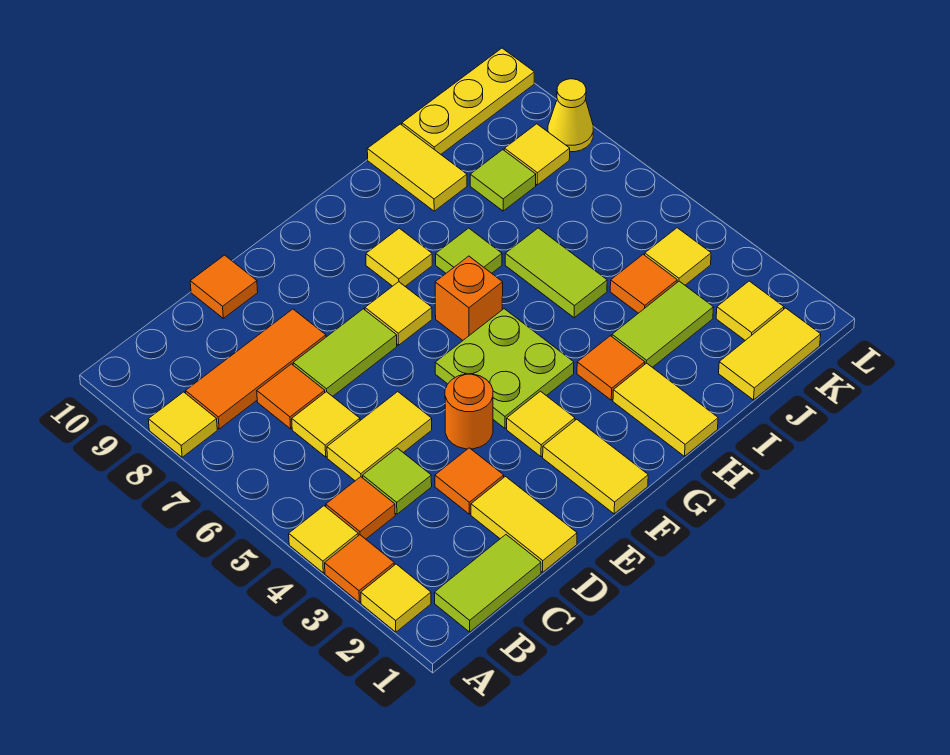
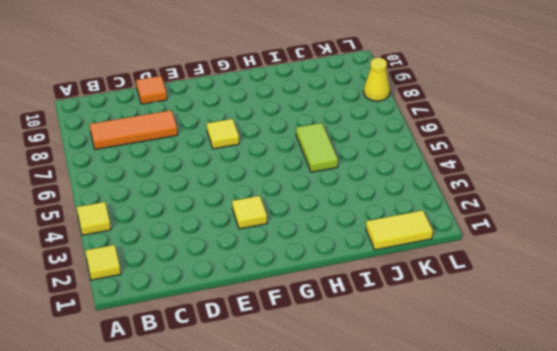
none -> orange 1x1 tile [325,535,394,602]
none -> yellow 1x1 tile [148,392,217,457]
none -> lime 1x2 tile [434,535,541,632]
none -> orange 1x1 tile [326,477,395,539]

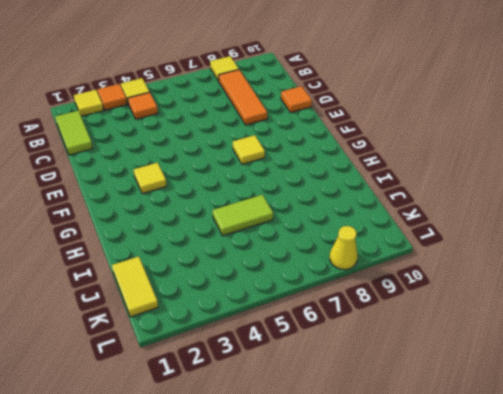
none -> lime 1x1 tile [363,448,432,514]
none -> yellow 1x2 tile [327,392,432,481]
none -> yellow 1x1 tile [292,392,360,457]
none -> orange 1x1 tile [257,364,325,429]

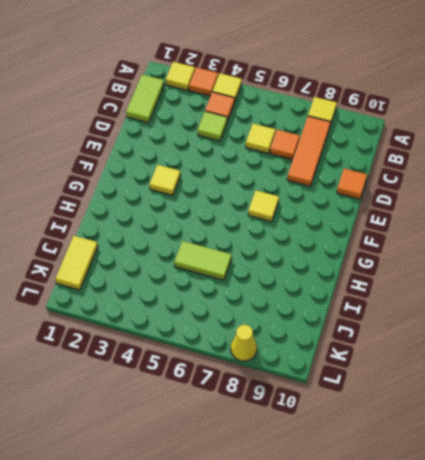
none -> yellow 1x2 tile [327,392,432,481]
none -> yellow 1x2 tile [471,477,577,572]
none -> orange 1x1 tile [435,448,504,514]
none -> lime 1x2 tile [293,309,397,396]

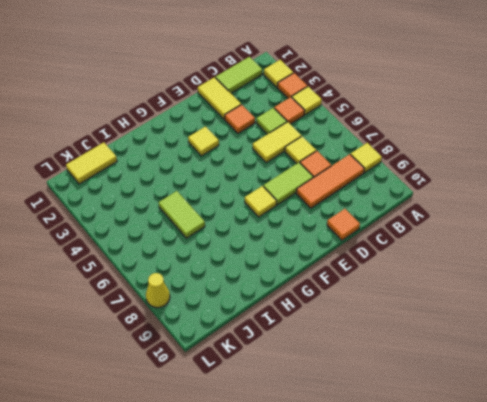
none -> orange 1x1 round brick [445,374,493,449]
none -> yellow 1x2 tile [543,419,648,514]
none -> lime 2x2 plate [435,309,574,428]
none -> orange 1x1 brick [435,256,503,340]

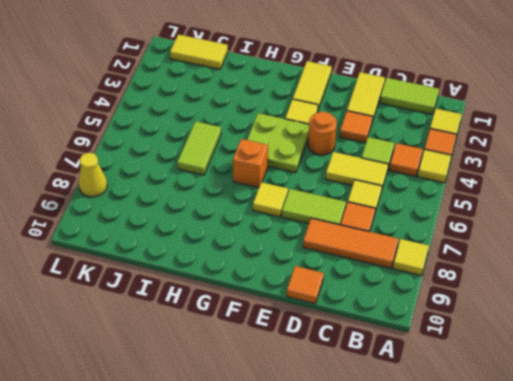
none -> yellow 1x1 tile [366,228,432,286]
none -> yellow 1x2 tile [613,363,718,456]
none -> orange 1x1 tile [577,336,645,400]
none -> lime 1x1 tile [436,228,502,273]

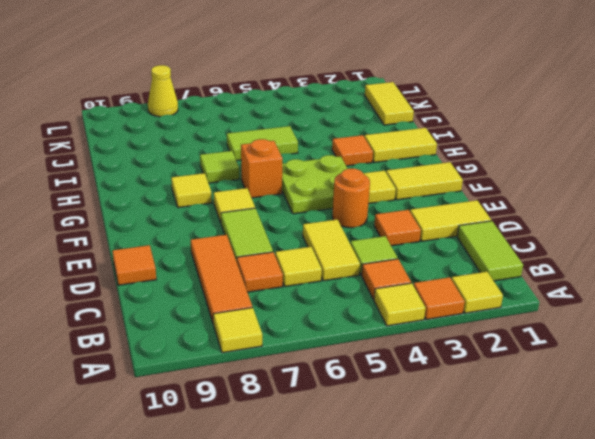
none -> lime 1x2 tile [612,281,714,367]
none -> yellow 1x2 tile [367,124,467,211]
none -> orange 1x1 tile [610,254,677,313]
none -> lime 1x1 tile [470,150,536,211]

